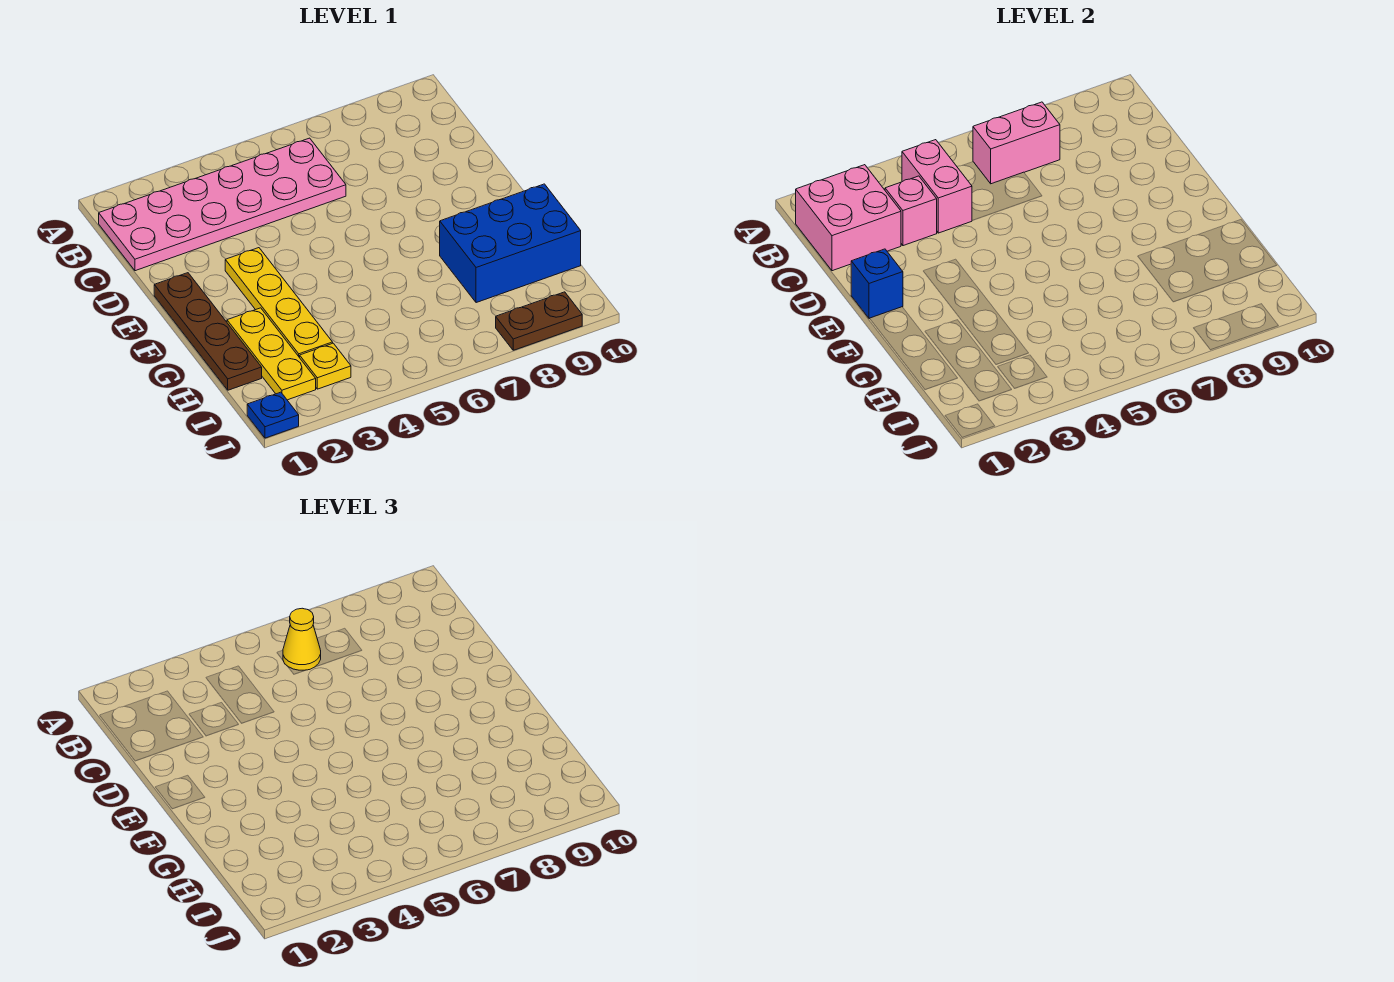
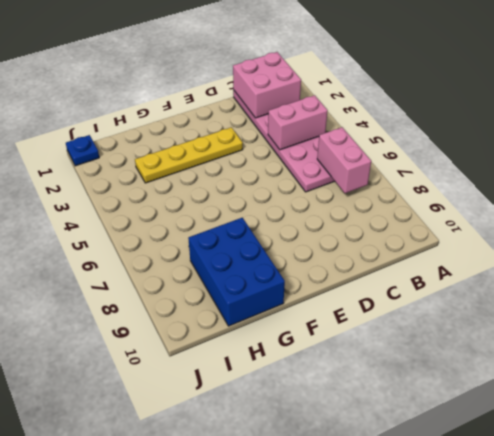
none -> brown 1x4 plate [154,273,262,390]
none -> yellow 1x3 plate [227,308,316,400]
none -> yellow 1x1 plate [300,343,351,389]

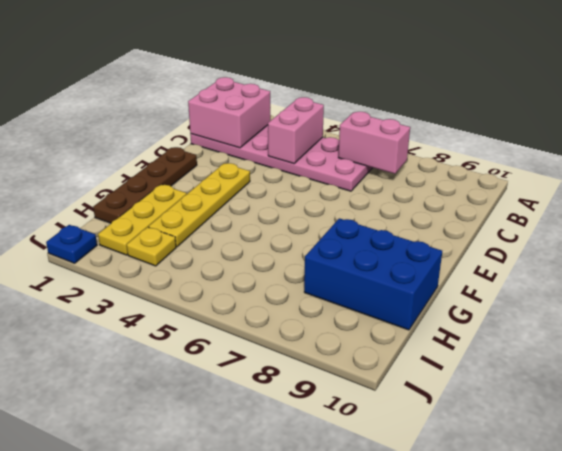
none -> brown 1x2 plate [496,292,582,350]
none -> pink 1x1 brick [885,176,937,246]
none -> blue 1x1 brick [851,249,903,319]

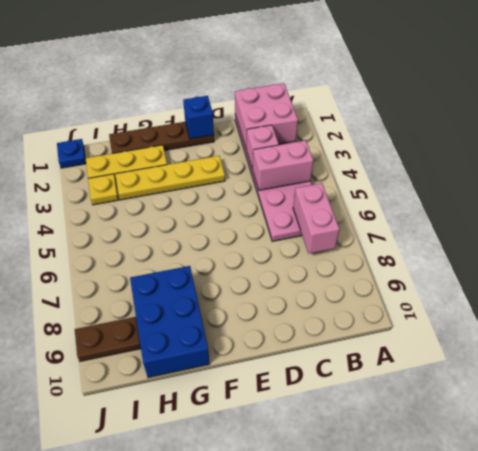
brown 1x2 plate [75,317,141,361] -> brown 1x2 plate turned to [496,292,582,350]
none -> yellow 1x1 cone [283,608,321,670]

